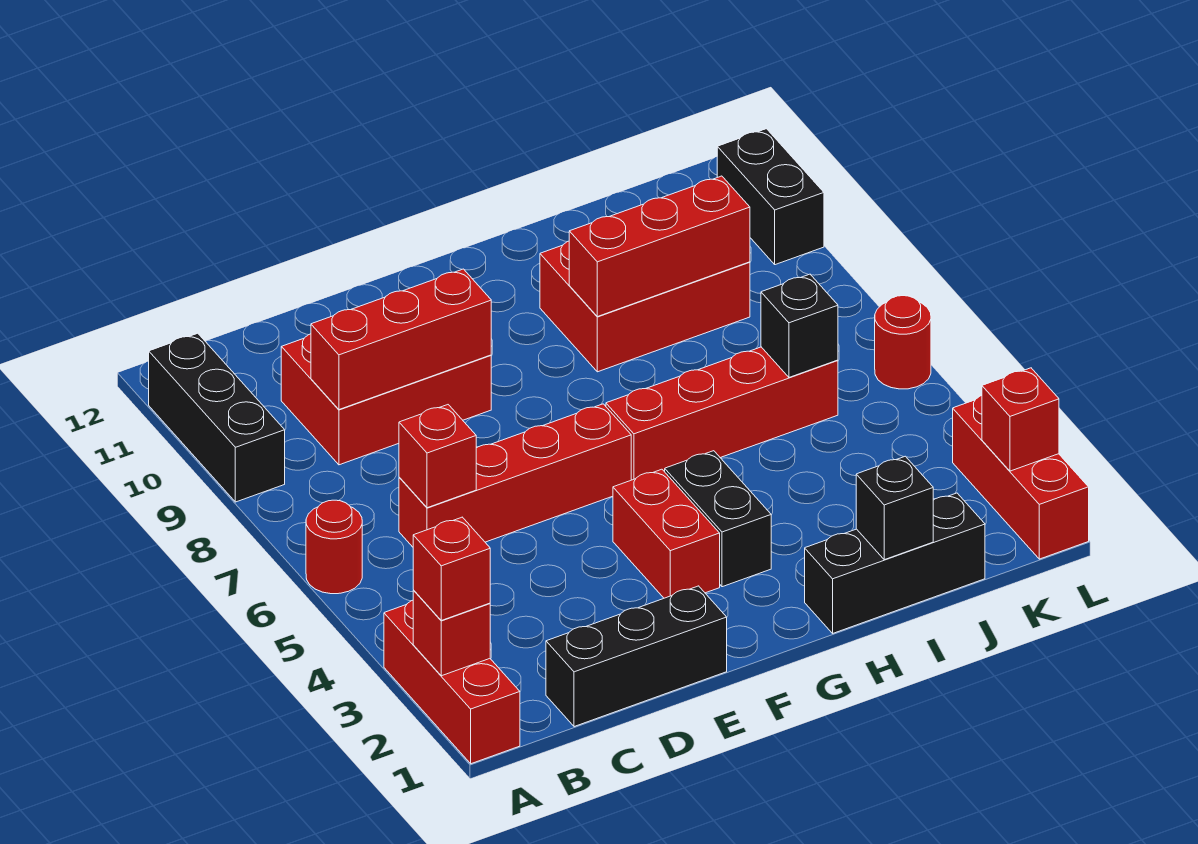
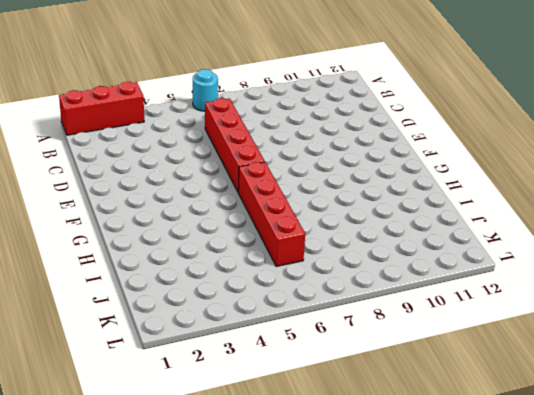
cyan 1x1 round brick [193,69,218,111] -> red 1x1 round brick [306,500,362,594]
none -> black 1x3 brick [149,333,285,502]
none -> black 1x3 brick [546,586,727,727]
none -> red 2x3 brick [281,334,491,465]

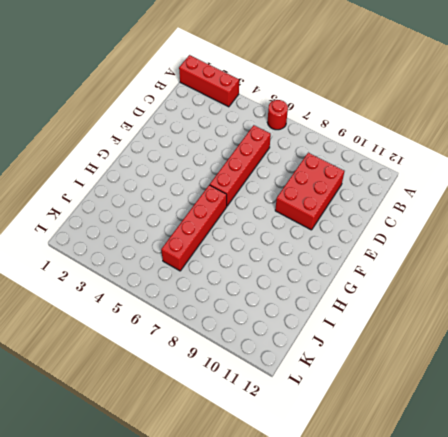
none -> black 1x3 brick [149,333,285,502]
none -> black 1x3 brick [546,586,727,727]
none -> red 1x2 brick [613,469,720,598]

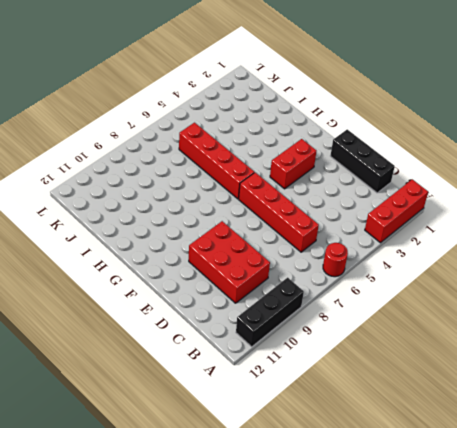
none -> black 1x2 brick [665,451,771,587]
none -> black 1x3 brick [805,493,985,633]
none -> red 2x3 brick [540,241,750,372]

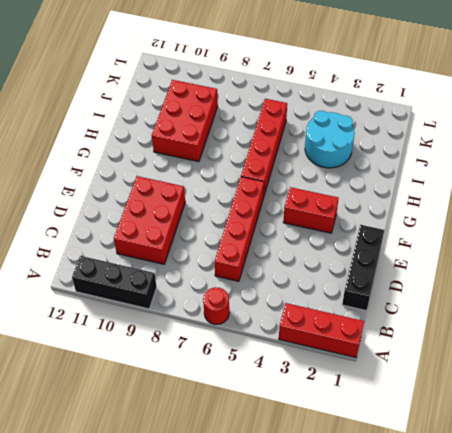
cyan 2x2 round brick [305,111,355,168] -> none
none -> black 1x2 brick [665,451,771,587]
none -> black 1x3 brick [805,493,985,633]
none -> red 1x3 brick [953,396,1089,559]

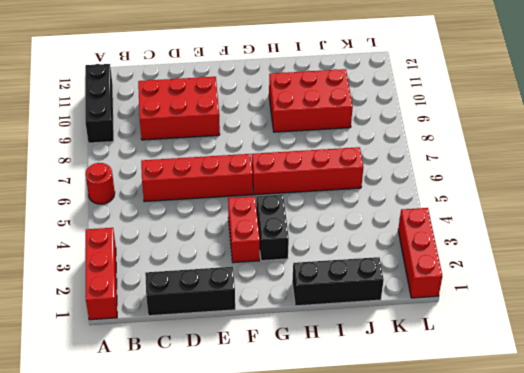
none -> red 1x1 round brick [875,296,931,389]
none -> black 1x2 brick [717,129,824,265]
none -> red 1x1 brick [413,590,490,676]

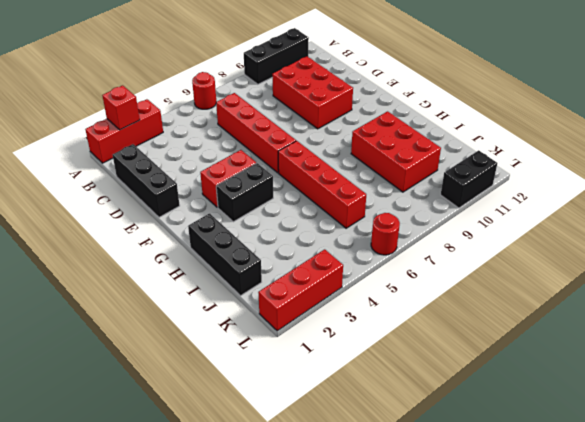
none -> red 1x1 brick [399,405,476,508]
none -> red 1x3 brick [311,269,491,410]
none -> red 1x3 brick [569,176,750,317]

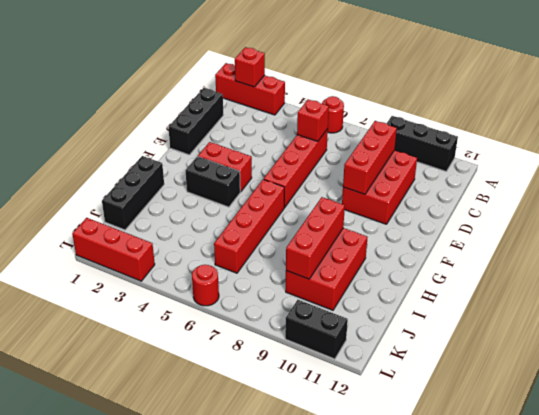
none -> black 1x1 brick [856,456,933,560]
none -> black 1x1 brick [761,274,838,377]
none -> red 1x1 brick [982,368,1059,471]

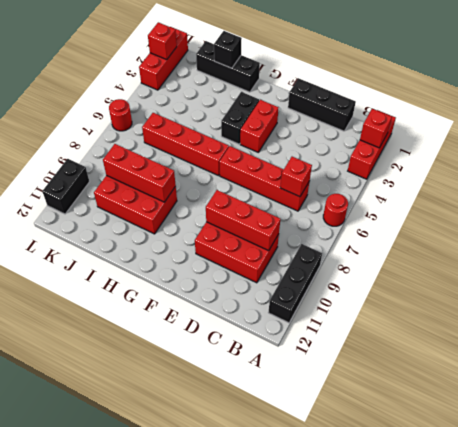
none -> black 1x1 brick [761,274,838,377]
none -> red 1x1 brick [413,517,490,620]

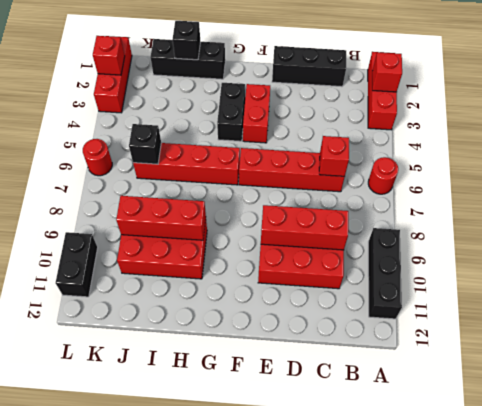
none -> red 1x1 brick [413,517,490,620]

